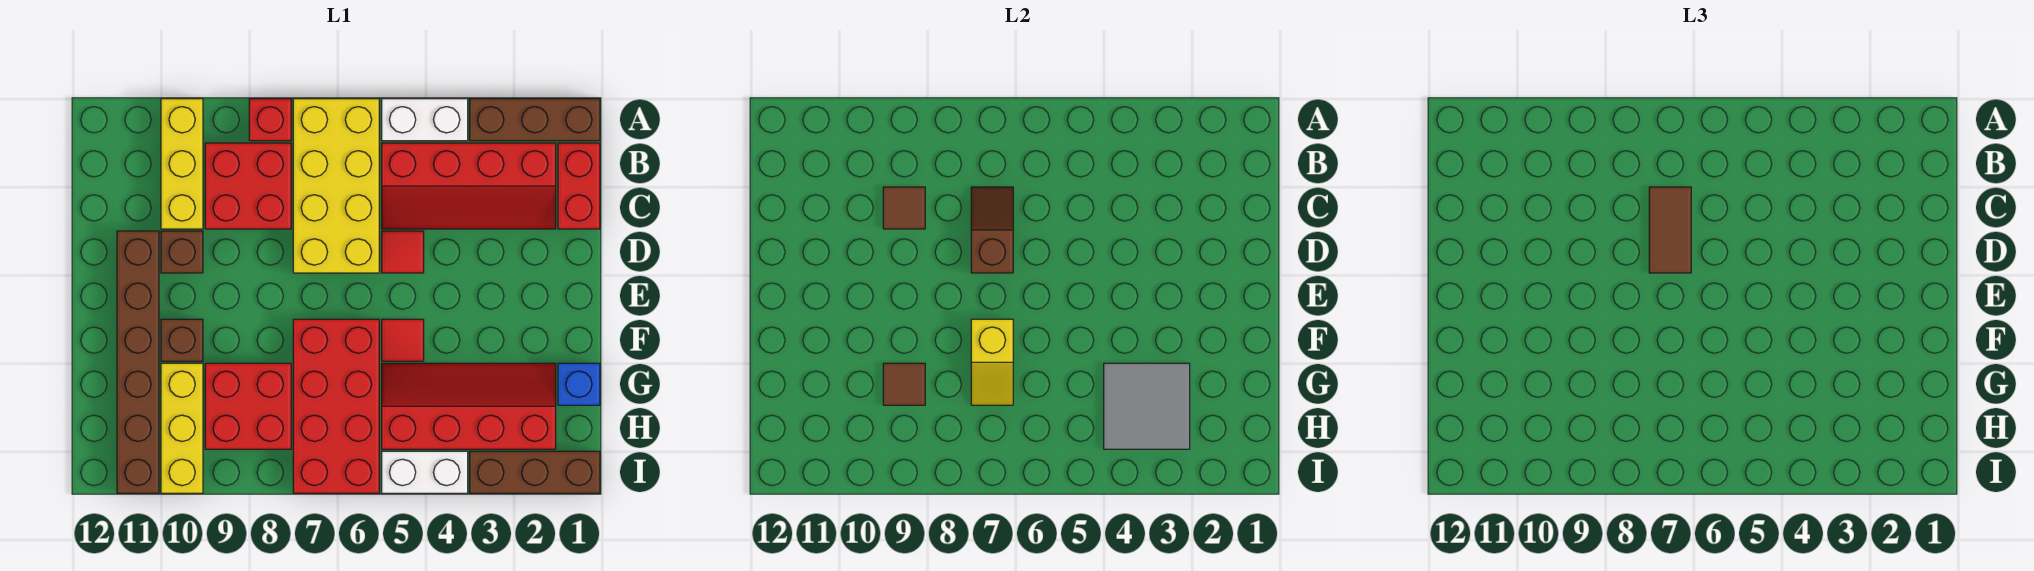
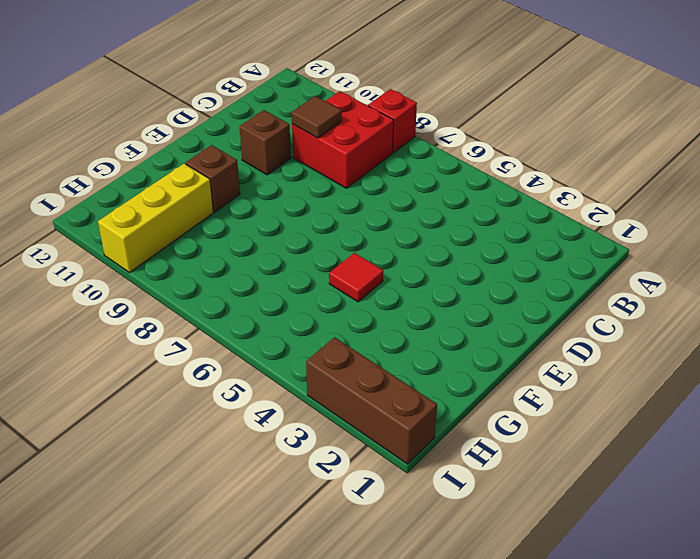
none -> brown 1x3 brick [470,99,600,141]
none -> white 1x2 brick [382,99,468,141]
none -> yellow 2x4 brick [293,99,379,273]

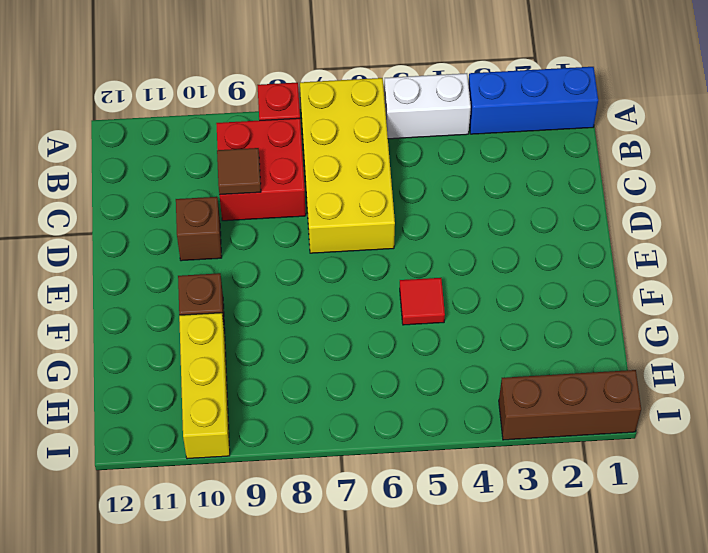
blue 1x3 brick [468,67,598,134] -> brown 1x3 brick [470,99,600,141]
none -> yellow 1x3 brick [161,99,203,229]
none -> red 1x2 brick [558,143,600,229]
none -> red 2x4 slope [382,143,556,229]

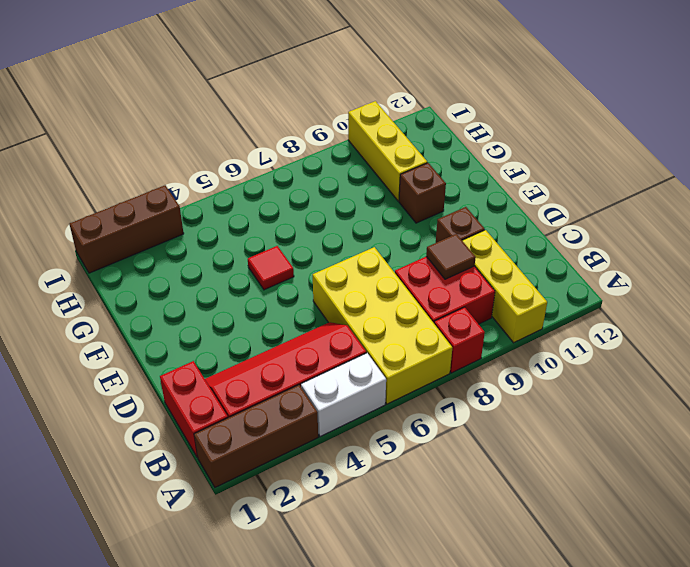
none -> red 1x1 tile [382,231,424,273]
none -> brown 1x6 brick [117,231,159,493]
none -> red 2x4 brick [293,319,379,493]

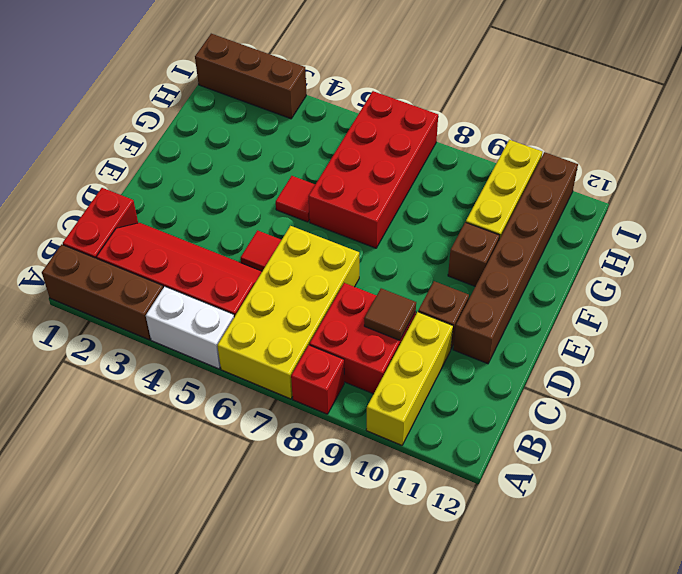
none -> blue 1x1 brick [558,363,600,405]
none -> red 2x4 slope [382,363,556,449]
none -> red 2x2 brick [205,363,291,449]

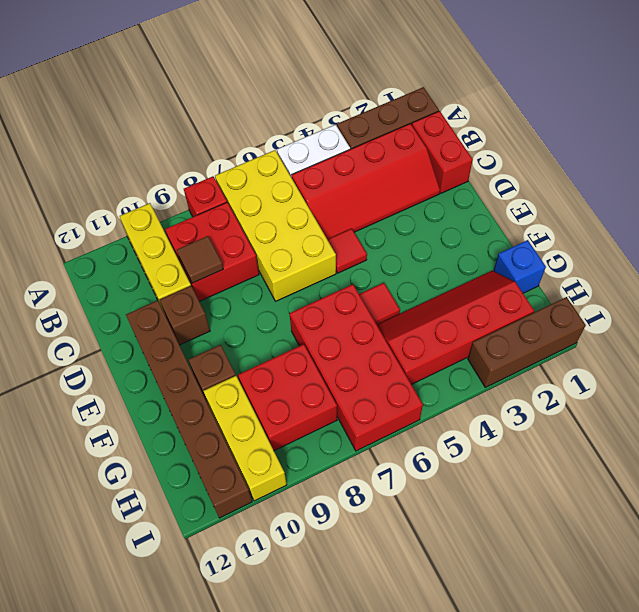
none -> white 1x2 brick [382,451,468,493]
none -> brown 1x2 slope [971,187,1013,273]
none -> yellow 1x2 slope [971,319,1013,405]

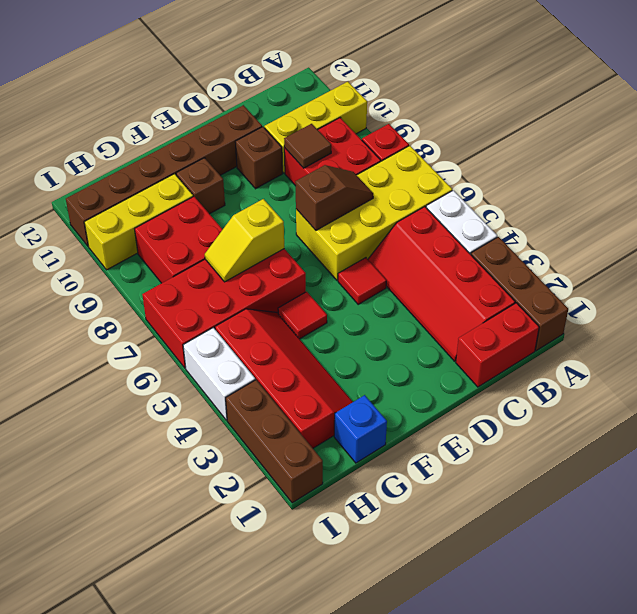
none -> grey 2x2 tile [1104,363,1190,449]
none -> brown 1x1 tile [883,363,925,405]
none -> brown 1x2 tile [1649,187,1691,273]

